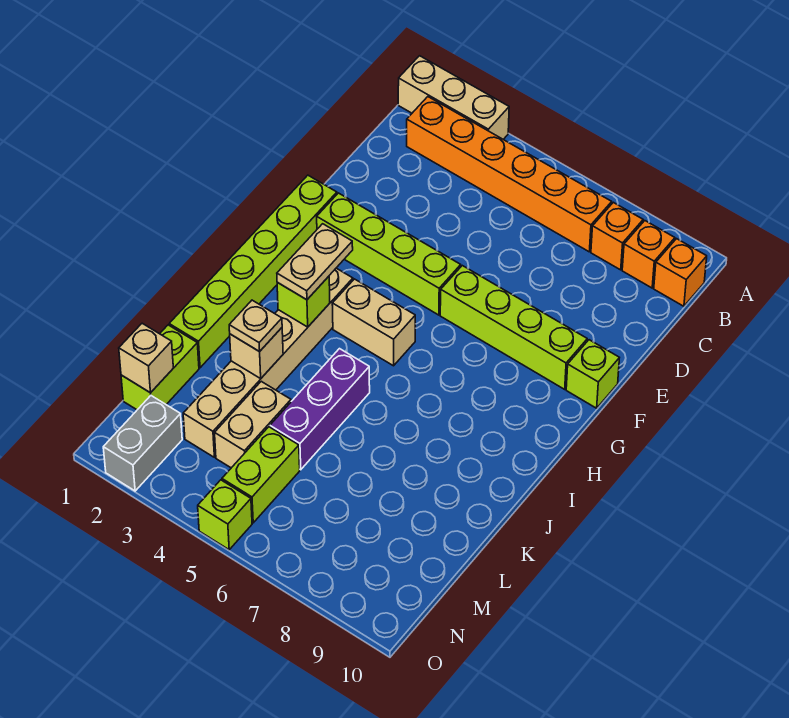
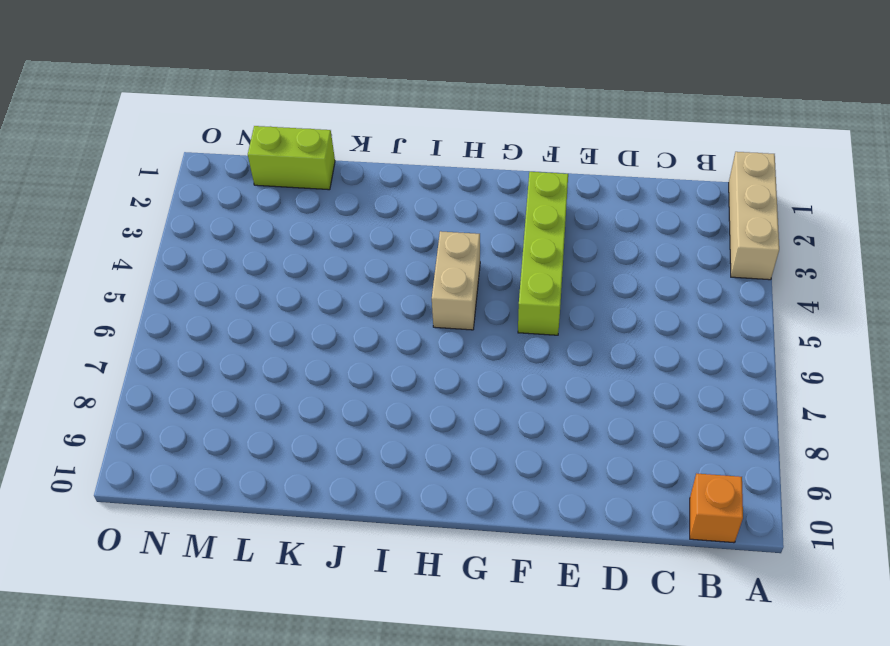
none -> orange 1x6 brick [407,97,612,252]
none -> orange 1x1 brick [591,202,643,270]
none -> orange 1x1 brick [622,221,675,288]

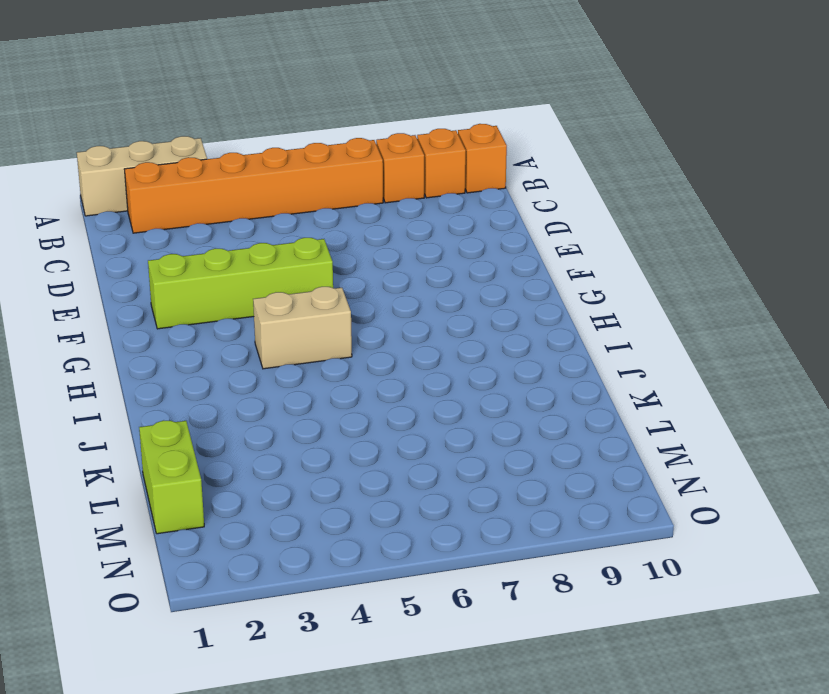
none -> lime 1x6 brick [169,175,337,368]
none -> lime 1x4 brick [440,266,587,389]
none -> lime 1x1 brick [566,340,619,408]

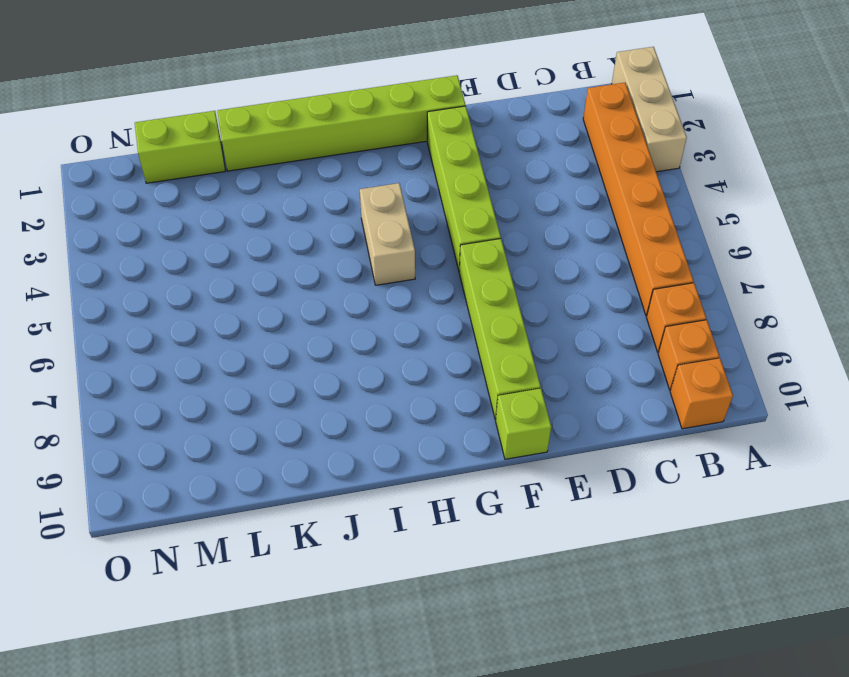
none -> tan 1x6 brick [183,268,353,457]
none -> purple 1x3 brick [270,349,370,470]
none -> tan 1x2 brick [215,381,291,468]

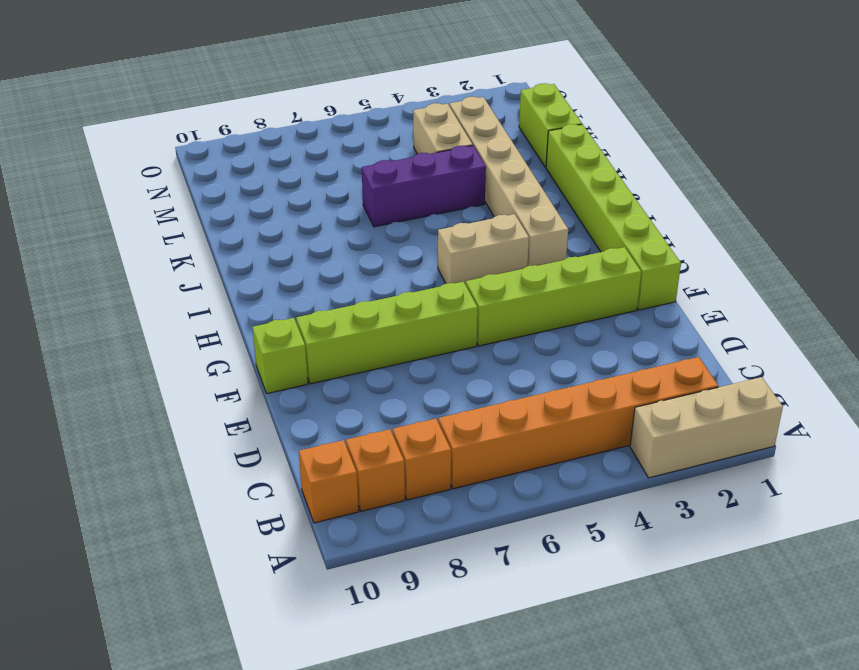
purple 1x3 brick [362,146,486,227] -> purple 1x3 brick turned to [270,349,370,470]
none -> lime 1x2 brick [222,427,300,523]
none -> grey 1x2 brick [103,396,182,491]
none -> lime 1x1 brick [198,480,252,550]

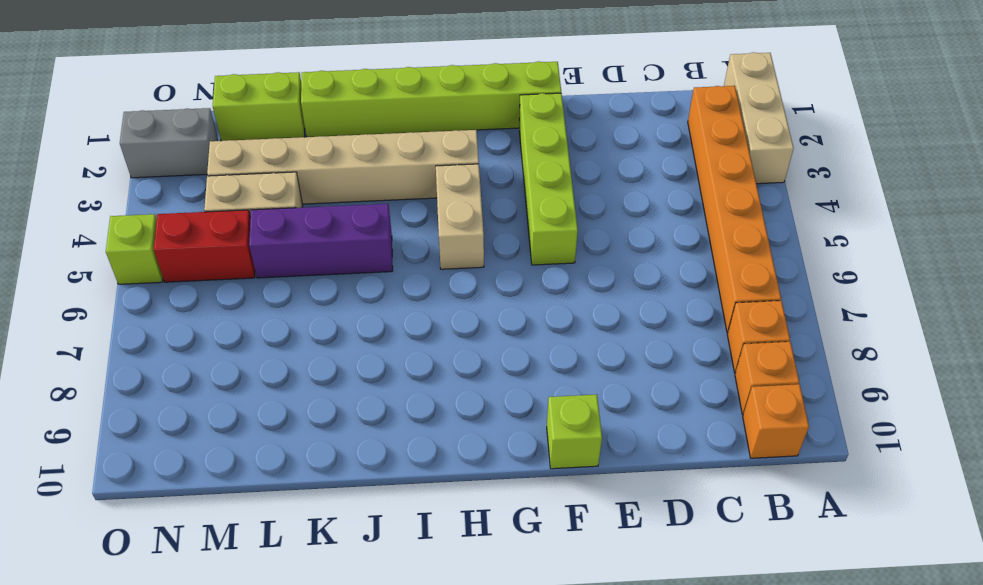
red 1x2 brick [154,210,255,282] -> lime 1x2 brick [222,427,300,523]
none -> lime 1x4 brick [440,266,587,389]
none -> lime 1x1 brick [277,276,330,327]
none -> tan 1x1 brick [230,328,283,378]

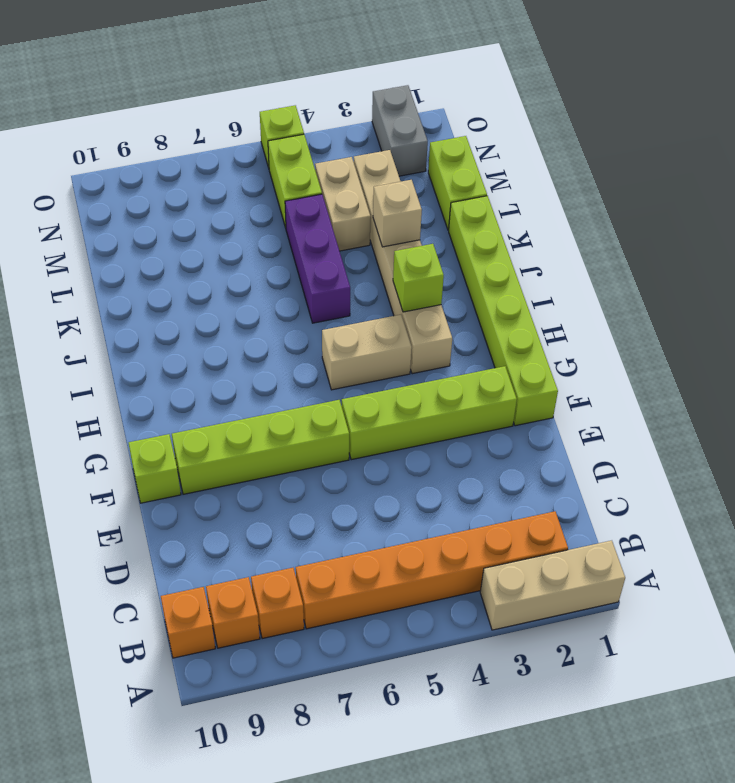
none -> tan 1x1 brick [119,323,173,393]
none -> tan 1x2 plate [277,224,353,300]
none -> tan 1x1 plate [229,300,282,352]

